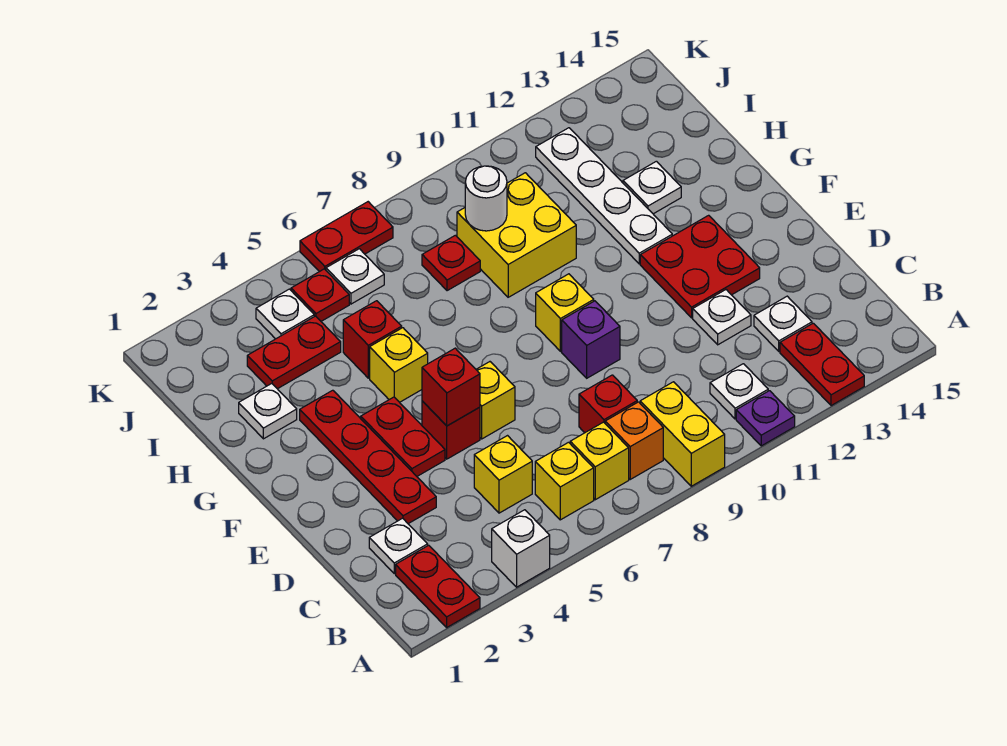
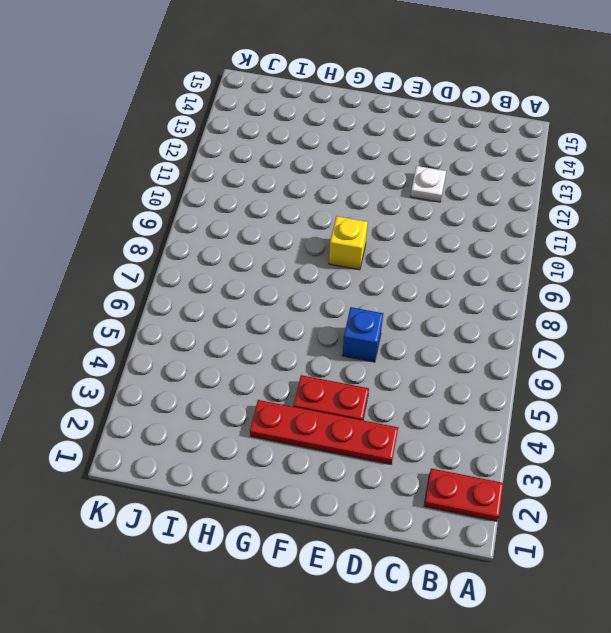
blue 1x1 brick [342,307,383,362] -> yellow 1x1 brick [476,362,515,439]
none -> white 1x1 brick [492,510,550,587]
none -> yellow 1x2 brick [640,382,725,486]
none -> purple 1x1 plate [736,391,795,446]
none -> red 1x2 plate [780,323,864,406]

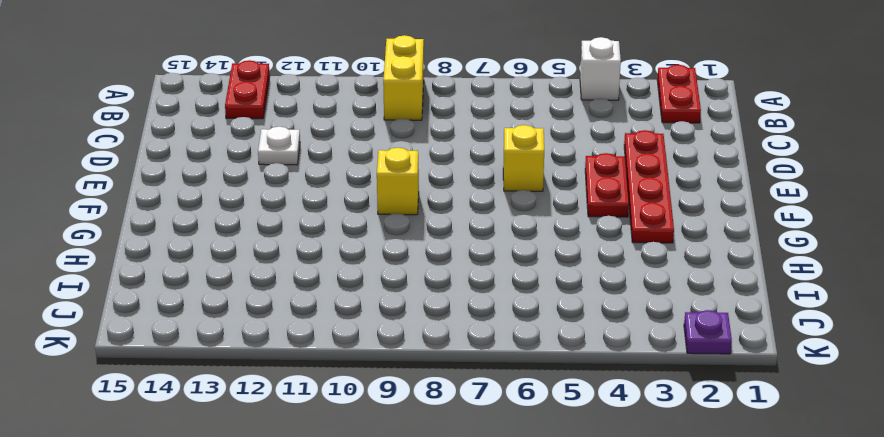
purple 1x1 plate [684,310,732,354] -> purple 1x1 plate moved to [736,391,795,446]
none -> yellow 1x1 brick [535,442,594,520]
none -> yellow 1x1 brick [570,422,629,500]
none -> orange 1x1 brick [605,402,663,479]
none -> white 1x1 plate [710,364,768,419]

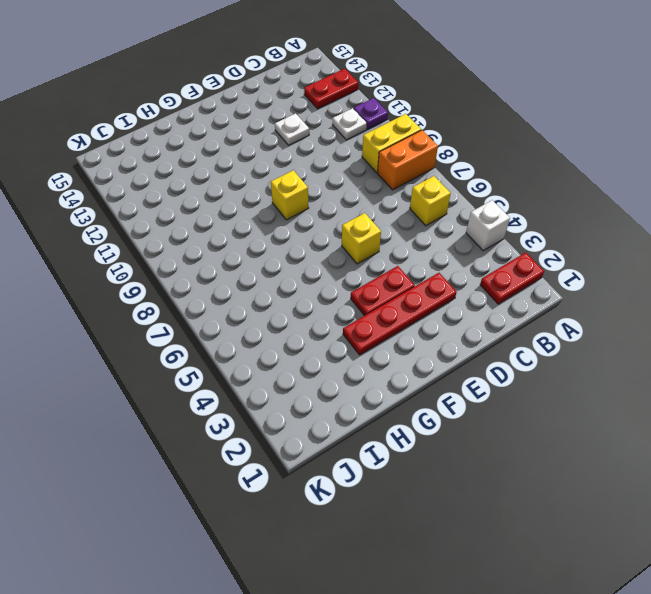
orange 1x2 brick [378,130,438,190] -> orange 1x1 brick [605,402,663,479]
none -> yellow 1x1 brick [570,422,629,500]
none -> white 1x1 plate [369,518,428,574]
none -> yellow 1x1 brick [474,436,532,513]
none -> red 1x1 brick [579,375,637,433]

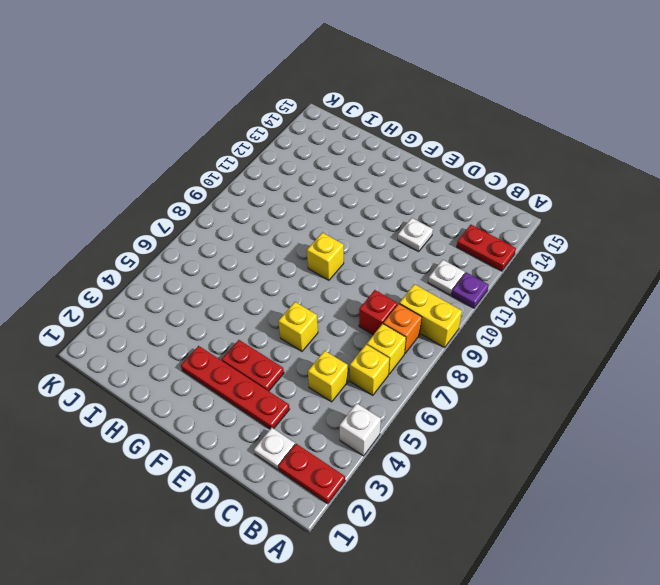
none -> white 1x1 plate [754,296,812,351]
none -> red 1x1 brick [422,401,480,459]
none -> purple 1x1 brick [562,301,620,378]
none -> red 2x2 plate [640,215,760,318]

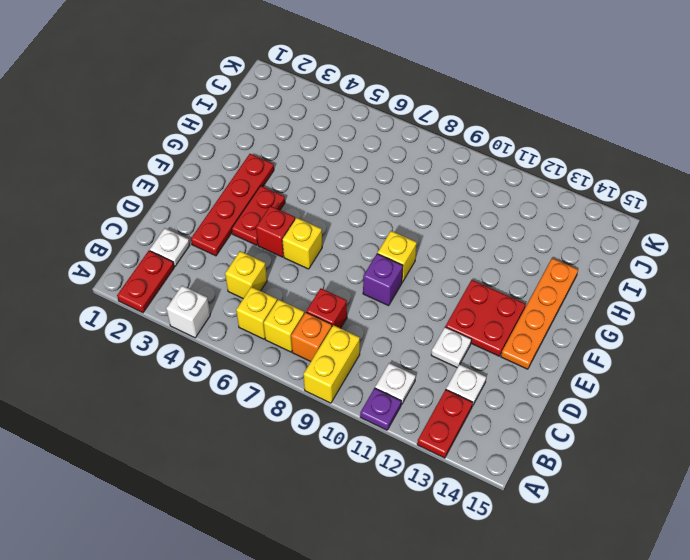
orange 1x4 plate [501,258,578,369] -> none
none -> yellow 1x1 brick [370,328,428,402]
none -> white 1x4 plate [536,128,672,264]
none -> white 1x1 plate [239,384,297,439]
none -> red 1x1 brick [343,301,402,378]

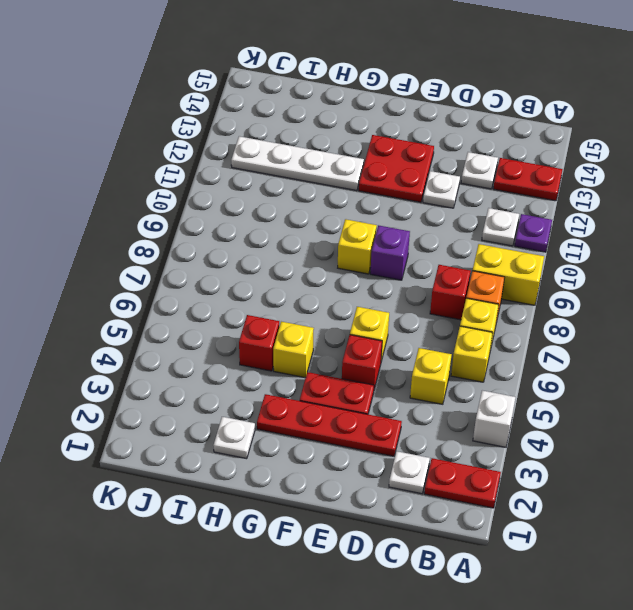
none -> yellow 2x2 brick [457,173,576,297]
none -> white 1x1 plate [623,161,681,214]
none -> red 1x2 plate [247,316,341,389]
none -> red 1x1 plate [422,235,480,291]

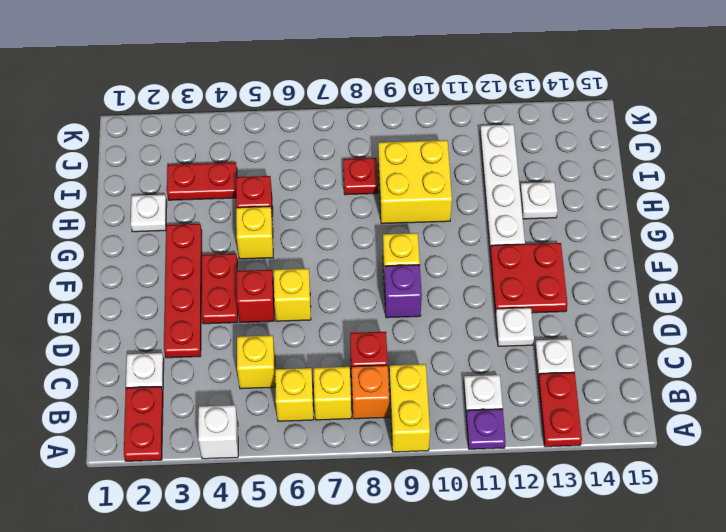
none -> white 1x1 plate [256,289,314,339]
none -> red 1x1 plate [291,269,349,321]
none -> white 1x1 plate [326,249,384,304]
none -> red 1x2 plate [300,202,393,272]

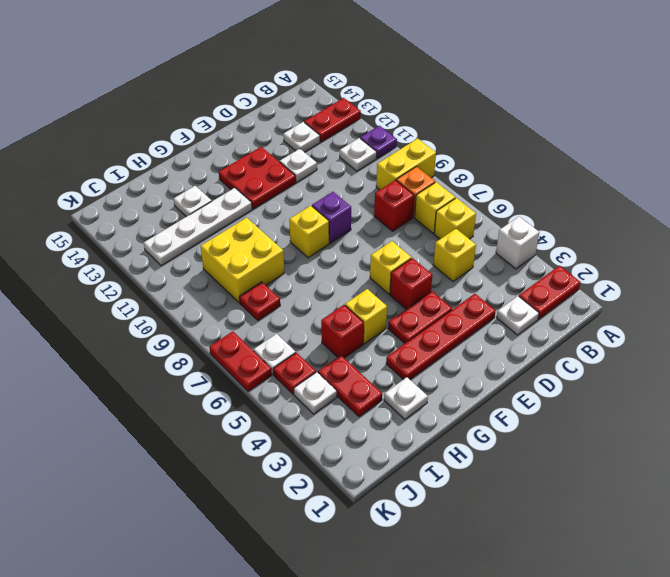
none -> red 1x1 brick [422,348,480,426]
none -> white 1x1 round brick [465,166,507,231]

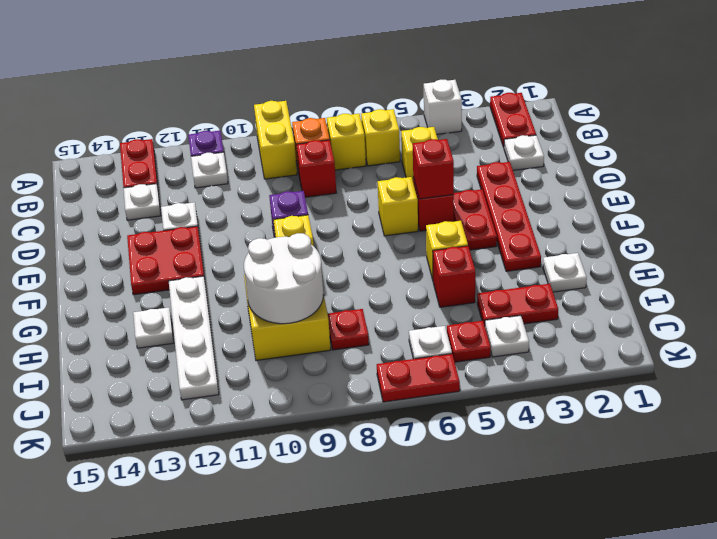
white 2x2 round brick [244,233,323,324] -> white 1x1 round brick [465,166,507,231]

